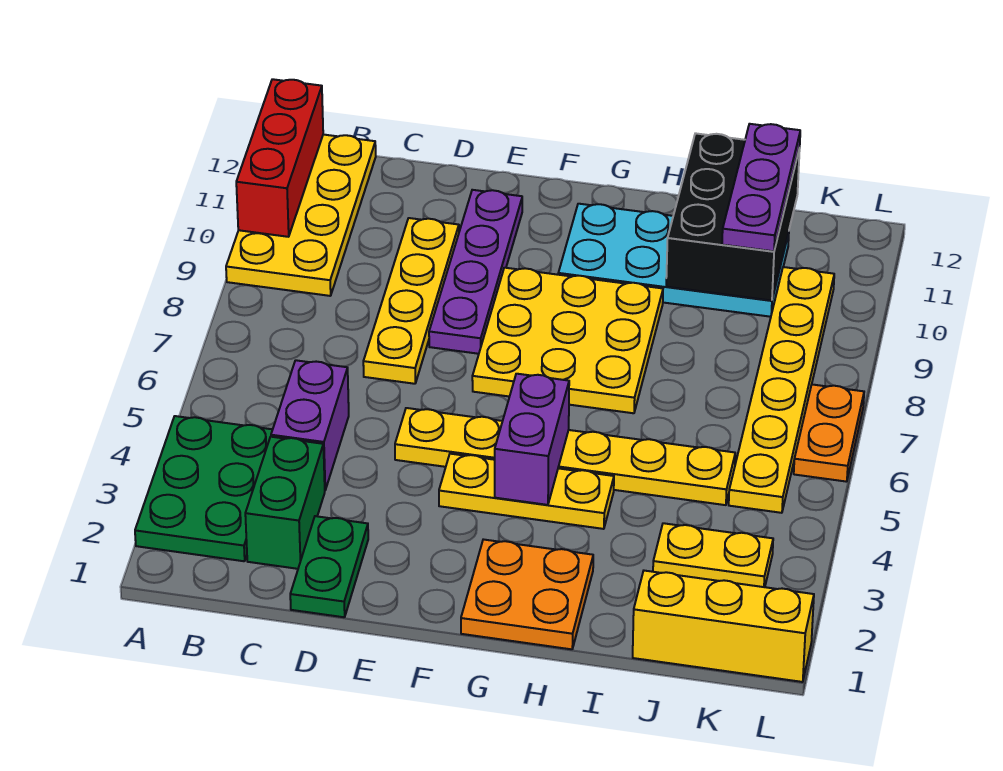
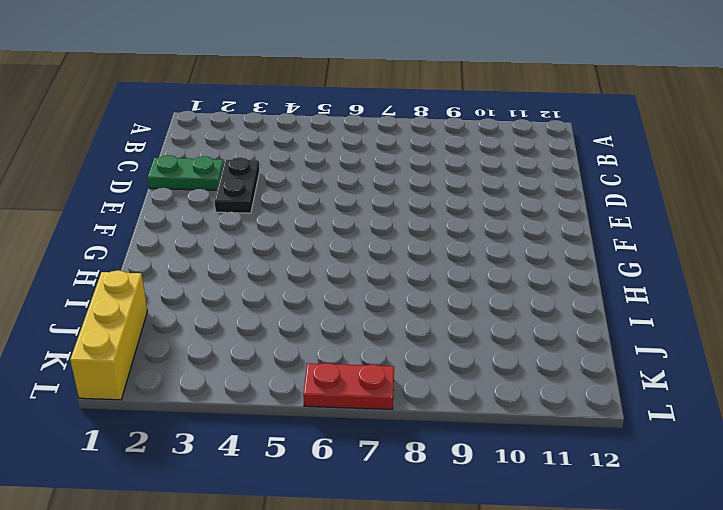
black 1x2 plate [215,157,260,213] -> none
red 1x2 plate [303,363,394,409] -> orange 1x2 plate [794,385,864,482]
none -> green 2x3 plate [135,416,273,561]
none -> yellow 2x4 plate [226,135,376,296]
none -> green 1x2 brick [245,437,325,569]

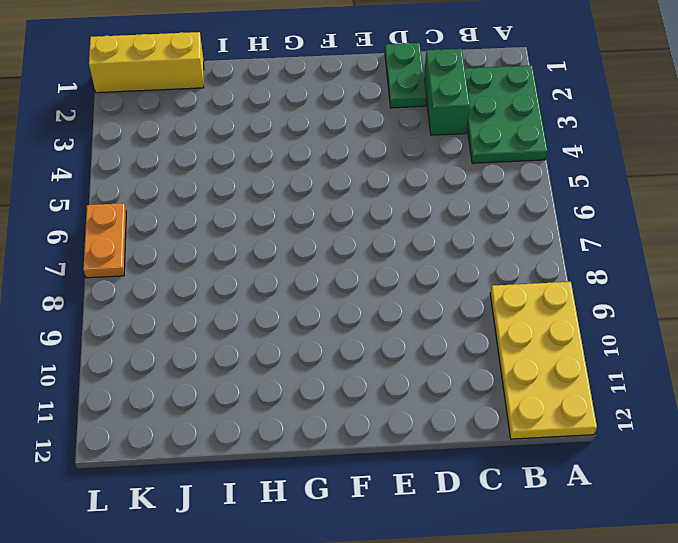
none -> purple 1x2 brick [271,360,349,490]
none -> yellow 1x4 plate [363,218,459,384]
none -> yellow 1x6 plate [395,408,735,505]

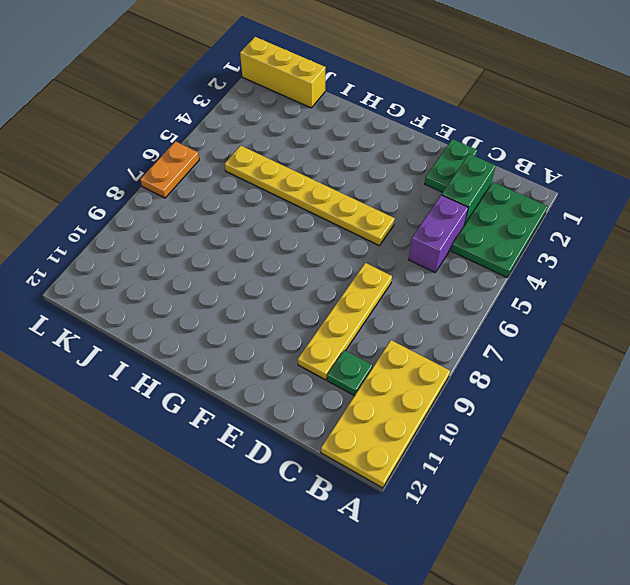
green 1x1 plate [327,350,373,396] -> none
none -> purple 1x4 plate [429,190,522,354]
none -> yellow 1x3 plate [439,454,614,529]
none -> yellow 3x3 plate [472,268,663,413]

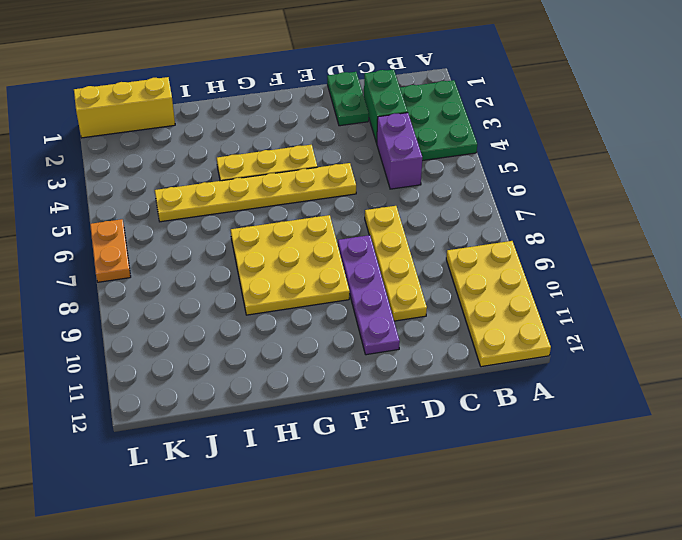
none -> orange 2x2 plate [461,539,593,649]
none -> cyan 2x4 plate [558,204,789,317]
none -> yellow 1x2 plate [653,523,773,587]

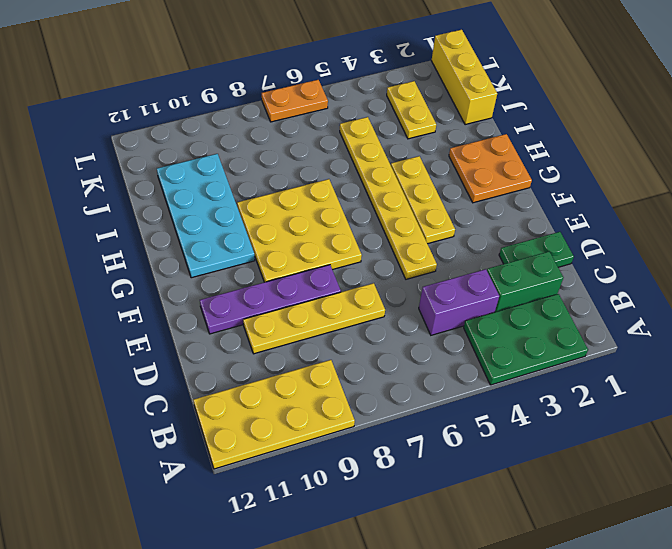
none -> yellow 1x6 plate [729,267,834,513]
none -> red 1x3 brick [236,79,323,237]
none -> purple 1x2 brick [495,374,569,505]

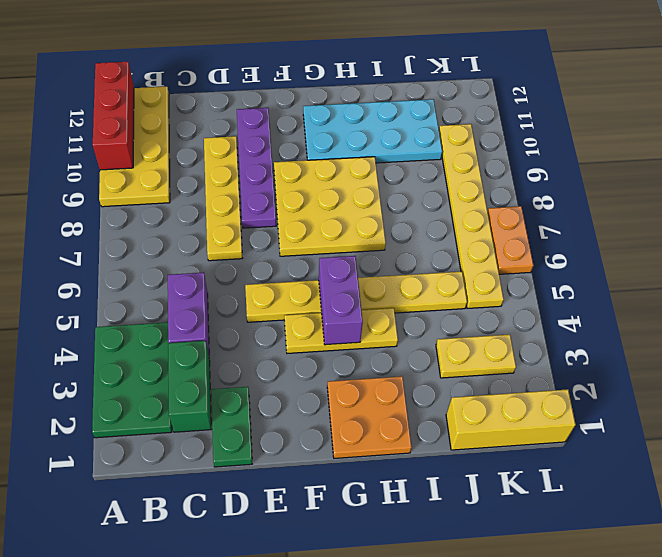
none -> black 2x3 brick [666,133,800,301]
none -> purple 1x3 plate [722,124,800,251]

